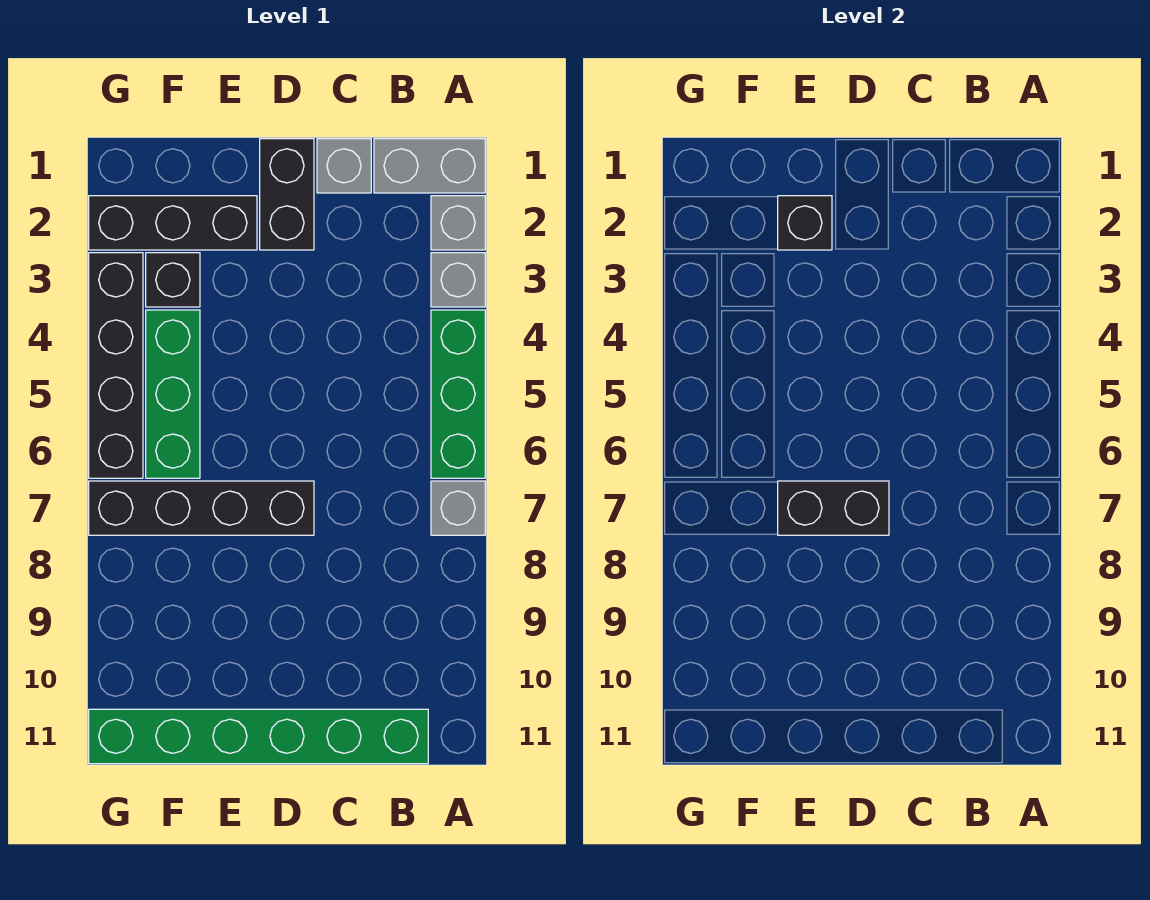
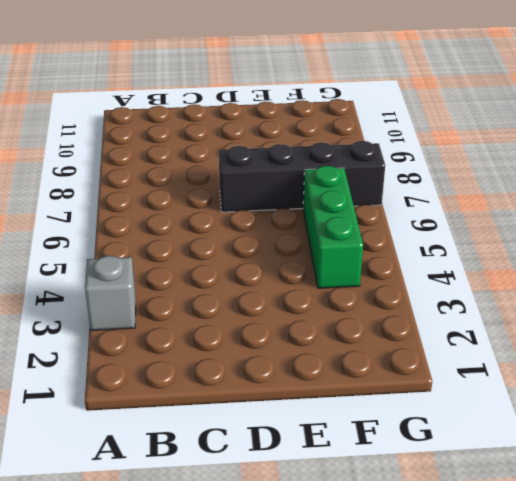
none -> grey 1x2 brick [374,139,485,193]
none -> grey 1x1 brick [431,196,485,250]
none -> green 1x3 brick [431,310,485,478]

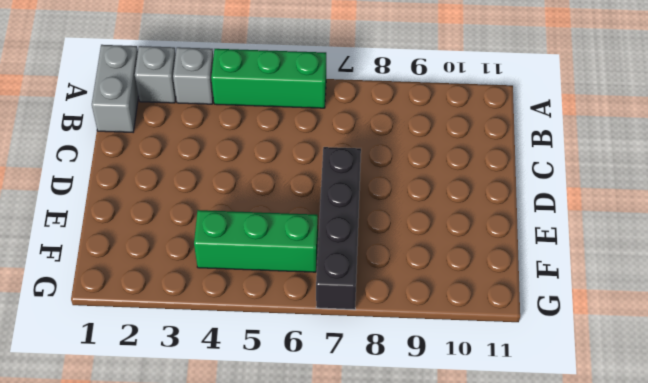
none -> grey 1x1 brick [431,481,485,535]
none -> green 1x6 brick [89,709,428,764]
none -> grey 1x1 brick [317,139,371,193]

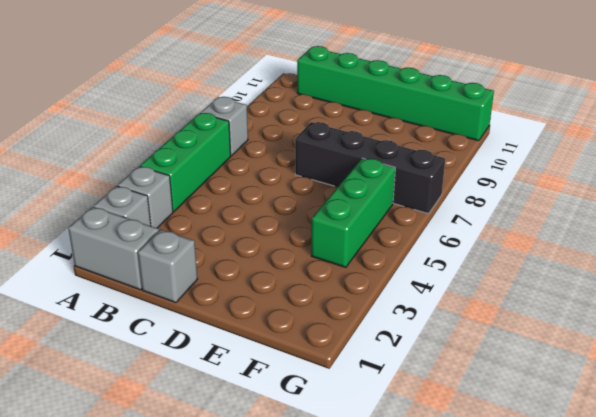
none -> black 1x2 brick [260,139,314,250]
none -> black 1x3 brick [89,196,257,250]
none -> black 1x1 brick [146,253,200,307]

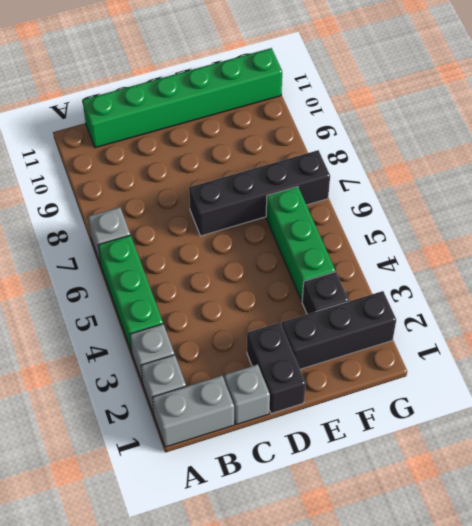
none -> black 1x4 brick [89,253,143,478]
none -> black 1x2 brick [778,481,889,535]
none -> black 1x1 brick [778,196,832,250]

